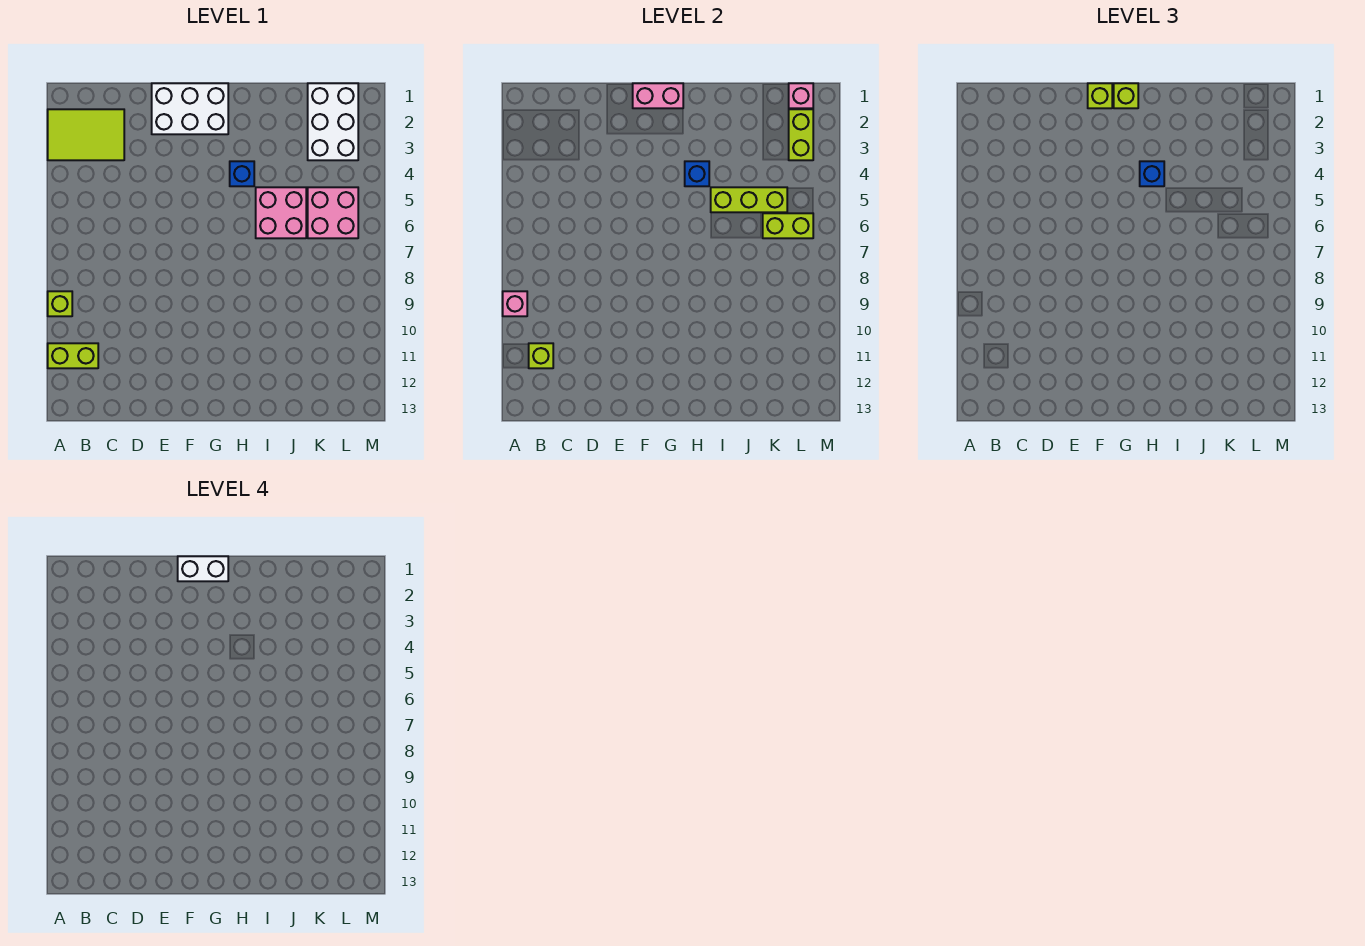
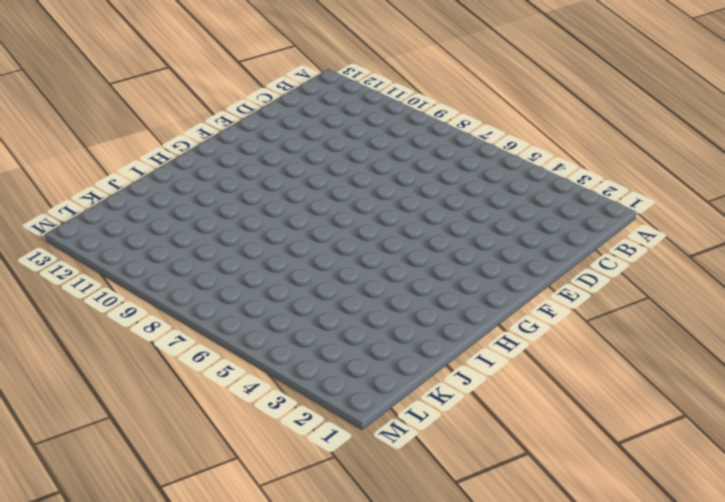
none -> lime 2x3 tile [48,109,124,160]
none -> lime 1x1 brick [48,291,72,316]
none -> lime 1x2 brick [48,343,98,368]

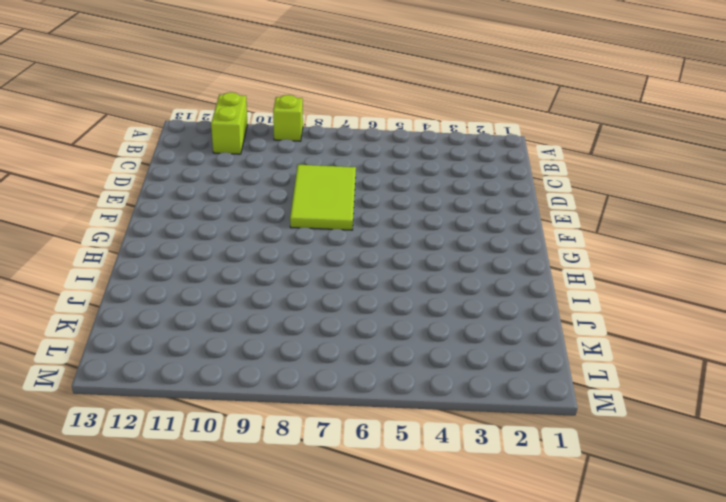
lime 2x3 tile [290,165,356,230] -> lime 2x3 tile moved to [48,109,124,160]
none -> white 2x3 brick [152,83,228,134]
none -> blue 1x1 brick [230,161,254,186]
none -> pink 2x2 brick [256,187,306,238]

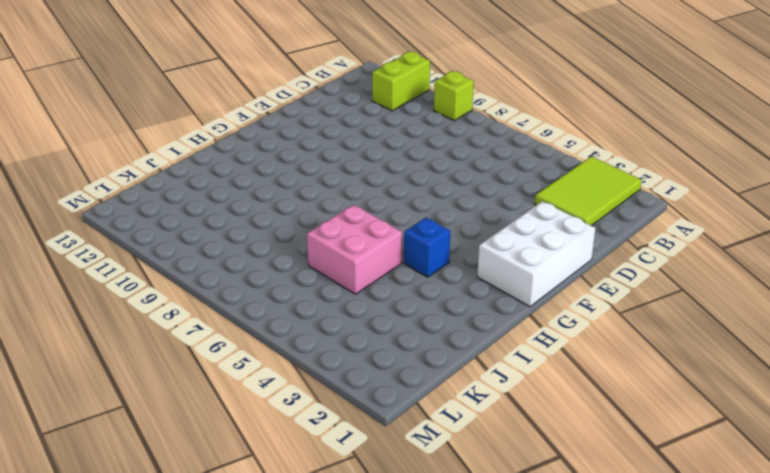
none -> white 2x3 brick [308,83,358,160]
none -> pink 2x2 brick [308,187,358,238]
none -> pink 1x1 brick [503,291,527,316]

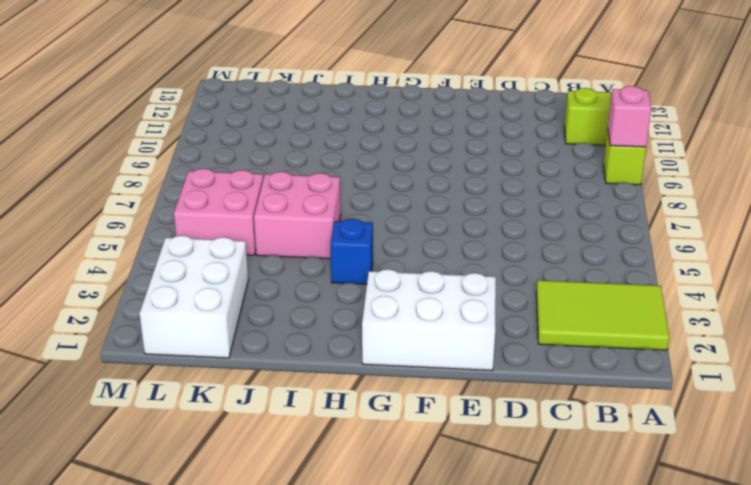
none -> lime 1x1 brick [529,343,553,368]
none -> pink 1x2 brick [633,83,683,108]
none -> blue 1x1 brick [685,161,709,186]

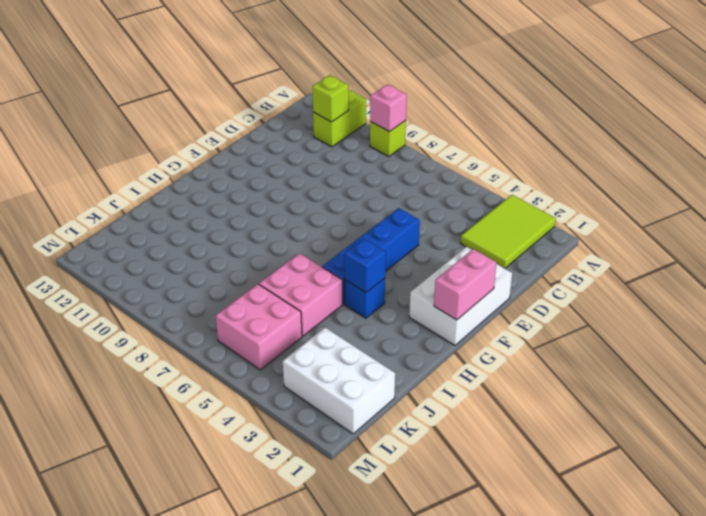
blue 1x4 brick [322,208,420,304] -> none
none -> lime 1x3 brick [711,187,787,212]
none -> lime 1x2 brick [763,213,813,238]
none -> pink 1x1 brick [789,83,813,108]

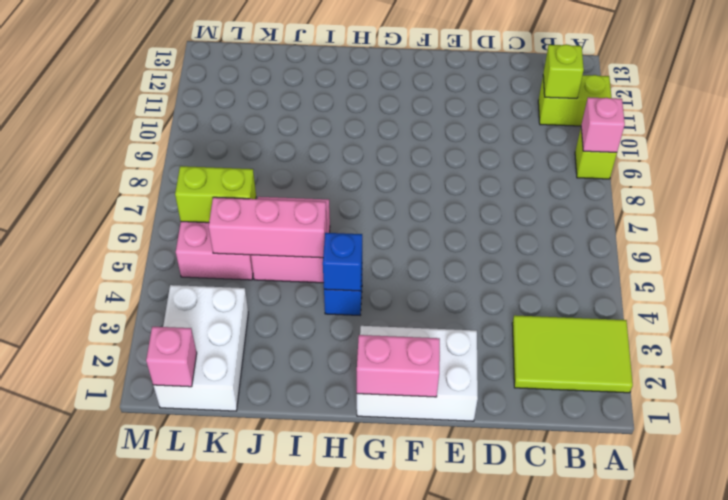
pink 1x3 brick [209,197,327,258] -> lime 1x3 brick [711,187,787,212]
none -> lime 1x2 brick [789,109,813,160]
none -> lime 1x1 brick [1088,83,1112,108]
none -> lime 1x1 brick [1114,83,1138,108]

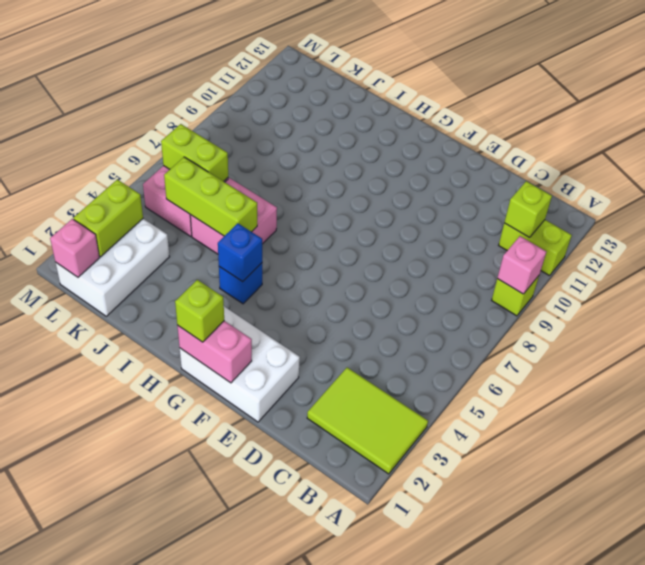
none -> lime 1x1 brick [1088,83,1112,108]
none -> blue 1x1 brick [1140,161,1164,186]
none -> white 1x2 brick [178,556,228,581]

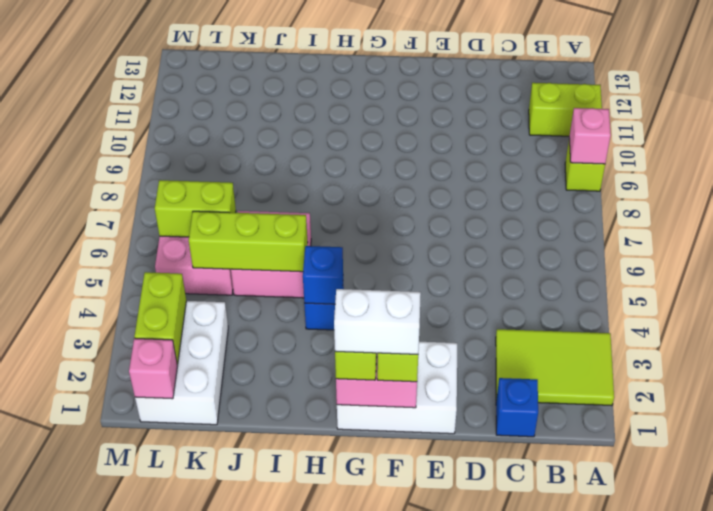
blue 1x1 brick [496,378,538,437] -> blue 1x1 brick moved to [1140,161,1164,186]
none -> lime 1x1 brick [529,343,553,368]

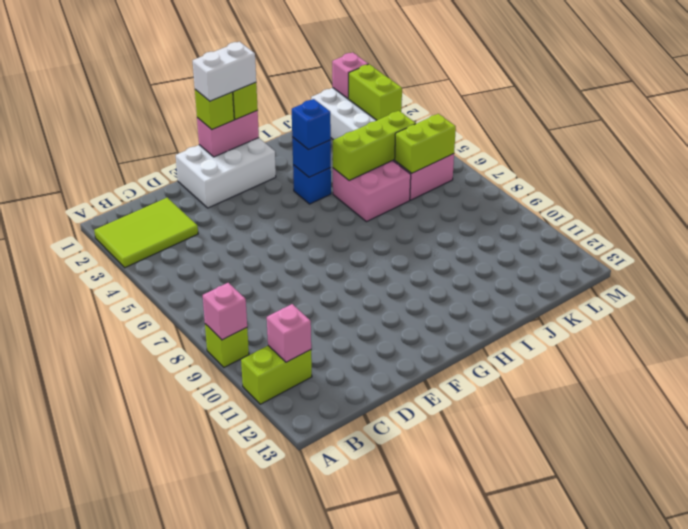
pink 1x1 brick [267,304,311,362] -> lime 1x1 brick [529,343,553,368]

